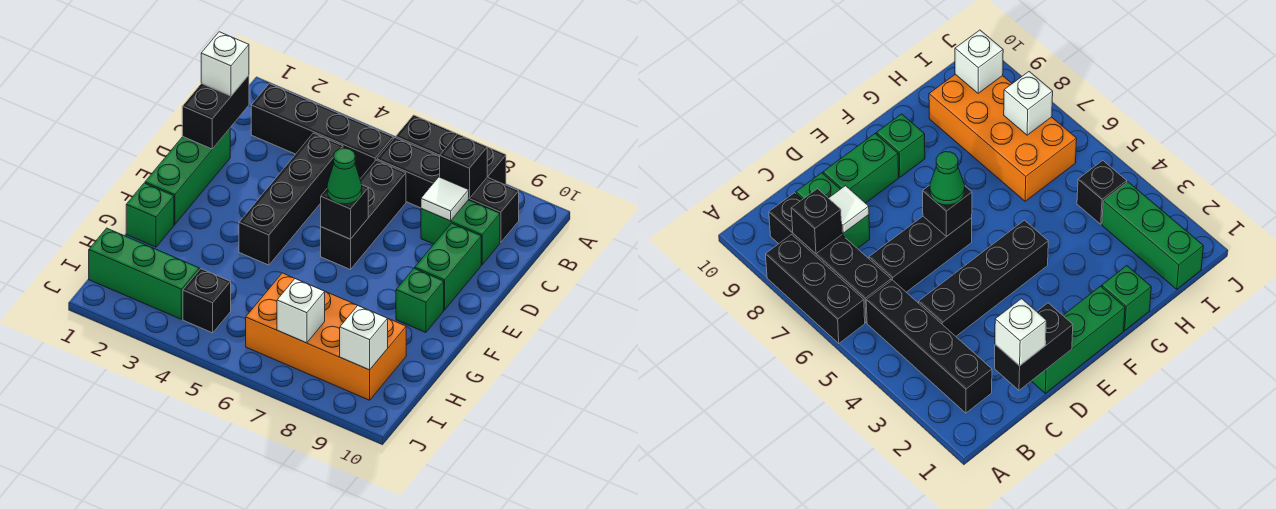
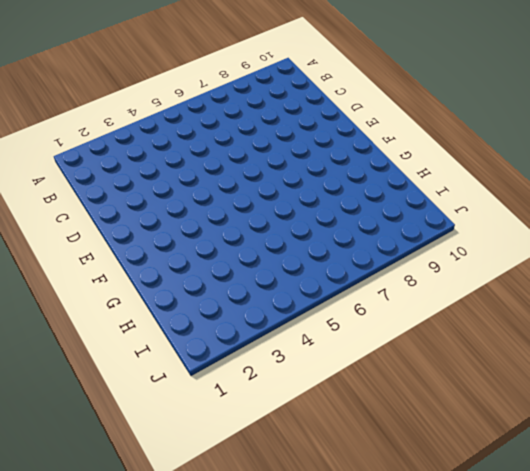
none -> black 1x3 brick [396,115,506,185]
none -> black 1x4 brick [251,84,393,179]
none -> black 1x4 brick [377,138,519,242]

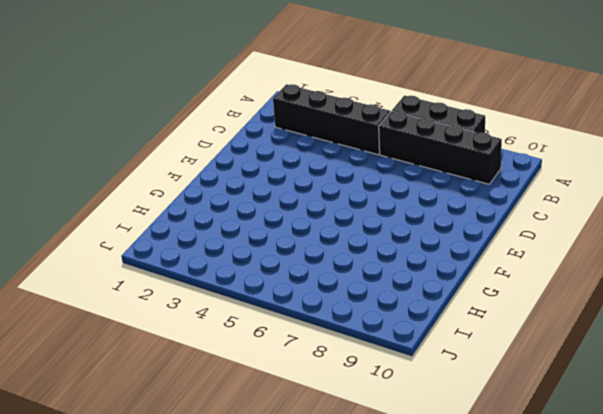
none -> black 1x4 brick [239,133,343,265]
none -> black 1x3 brick [321,160,406,270]
none -> green 1x2 brick [421,200,500,265]

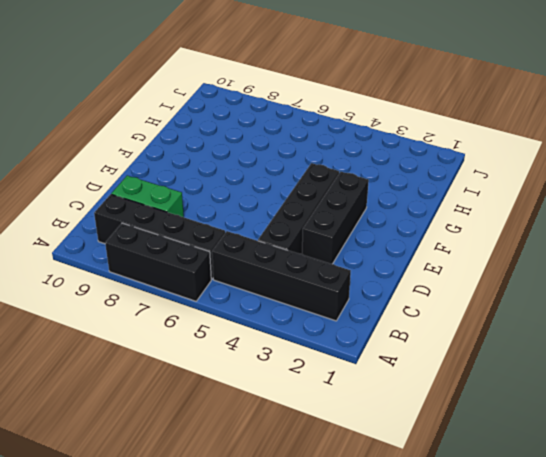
black 1x3 brick [302,172,369,264] -> black 1x3 brick moved to [321,160,406,270]
none -> green 1x3 brick [145,129,230,225]
none -> green 1x2 brick [415,223,481,310]
none -> green 1x1 brick [396,268,444,333]

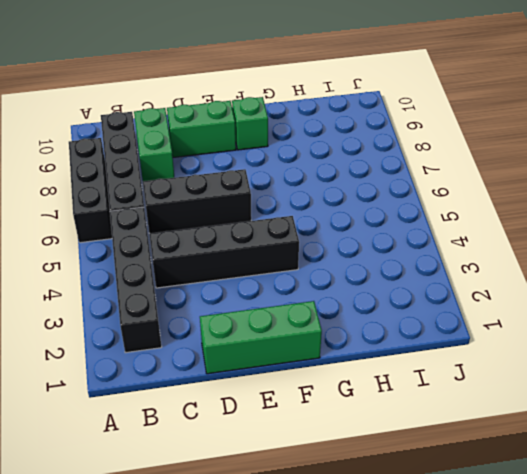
none -> green 1x1 brick [126,183,174,247]
none -> orange 2x4 brick [246,273,406,400]
none -> green 1x3 brick [89,228,199,319]

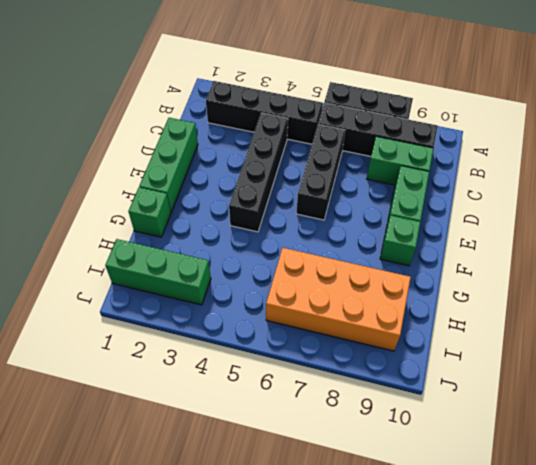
none -> black 1x1 brick [183,269,231,333]
none -> black 1x1 brick [440,134,487,198]
none -> black 1x2 brick [182,75,249,149]

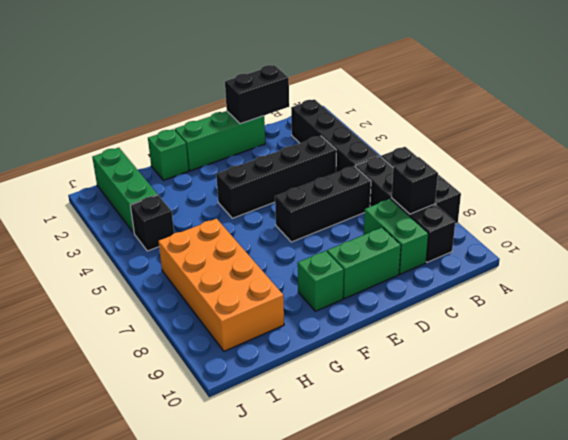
none -> white 1x1 tile [421,177,469,221]
none -> black 1x1 brick [321,185,368,239]
none -> white 1x1 brick [277,279,325,343]

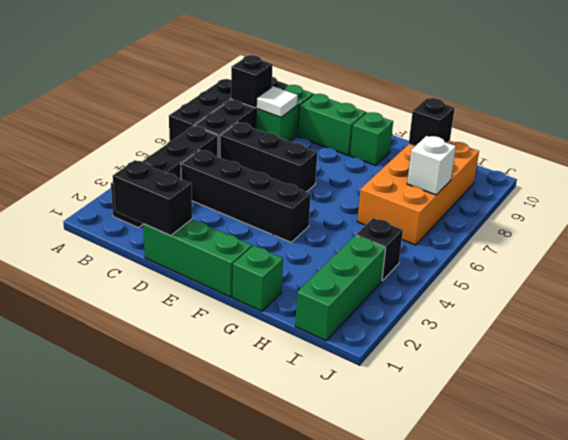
black 1x1 brick [409,98,455,146] -> black 1x1 brick moved to [321,185,368,239]
none -> white 1x1 brick [340,306,388,370]
none -> white 1x1 brick [201,32,249,96]
none -> green 1x1 cone [327,148,362,204]

